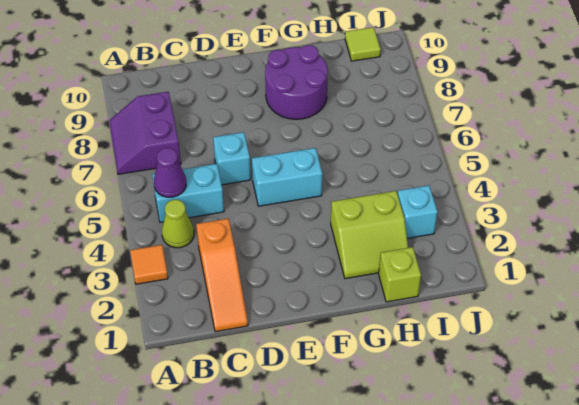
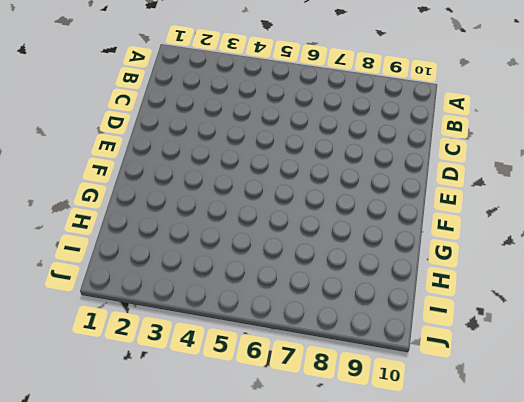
none -> orange 1x1 tile [130,245,168,284]
none -> purple 2x2 slope [109,92,181,174]
none -> lime 1x1 cone [162,200,194,248]

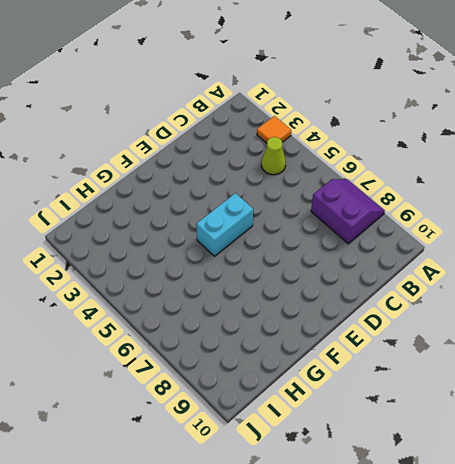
none -> cyan 1x2 brick [152,164,224,222]
none -> orange 1x3 slope [196,219,248,332]
none -> cyan 1x1 brick [213,132,251,185]

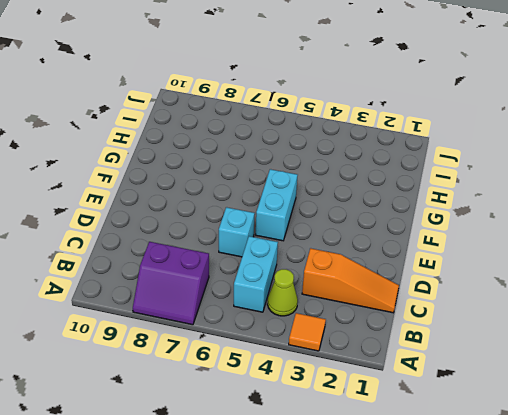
none -> purple 2x2 round brick [265,45,328,119]
none -> lime 2x2 slope [331,191,408,279]
none -> lime 1x1 brick [379,247,421,302]

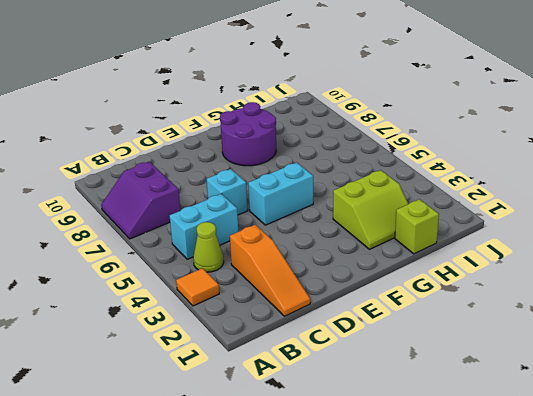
none -> cyan 1x1 brick [398,185,438,238]
none -> lime 1x1 tile [345,27,381,61]
none -> purple 1x1 cone [154,148,186,197]

